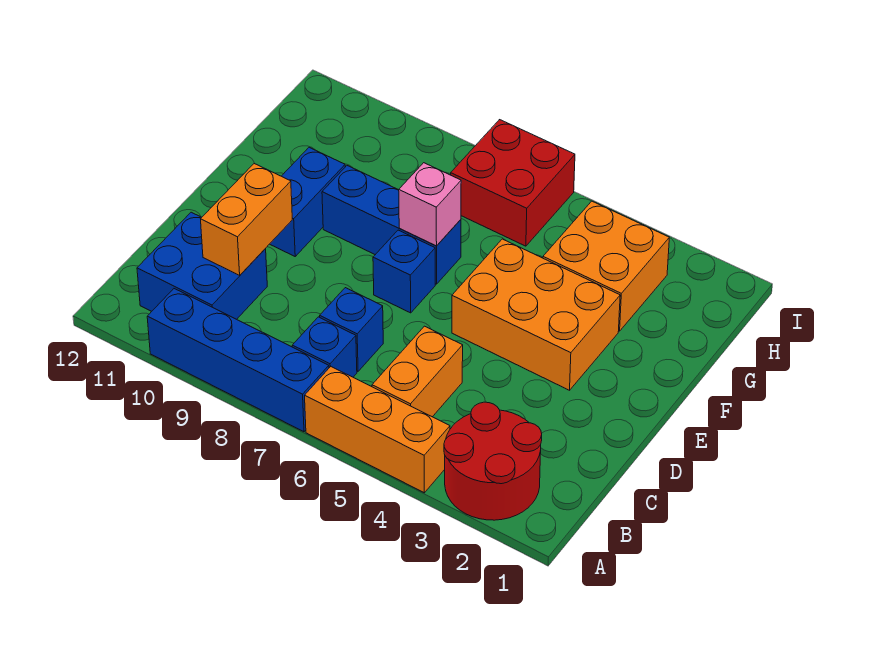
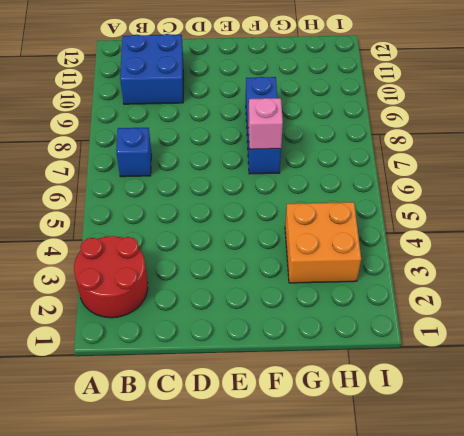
none -> orange 1x3 brick [305,367,450,493]
none -> blue 1x4 brick [147,289,329,432]
none -> orange 1x2 brick [372,326,463,417]

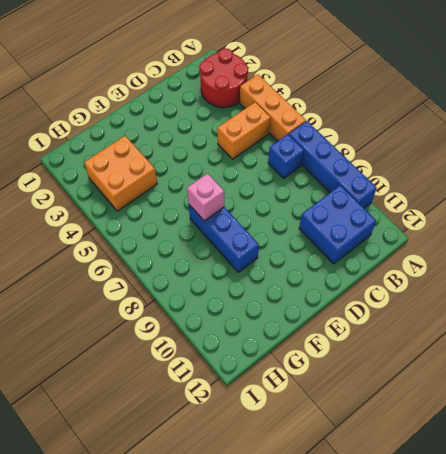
none -> blue 1x1 brick [320,288,383,371]
none -> orange 2x3 brick [452,239,620,390]
none -> blue 1x1 brick [373,230,435,313]

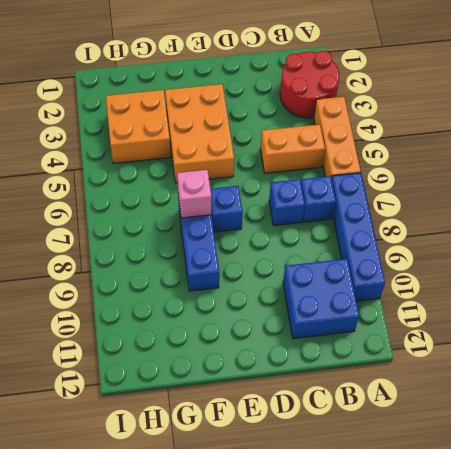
none -> blue 1x2 brick [270,147,345,256]
none -> red 2x2 brick [451,120,575,246]
none -> orange 1x2 brick [201,164,292,275]

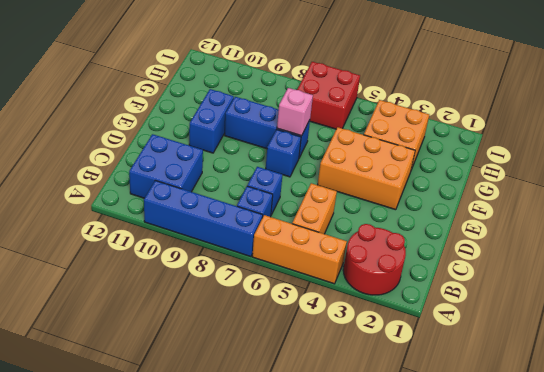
none -> orange 1x2 brick [201,164,292,275]

